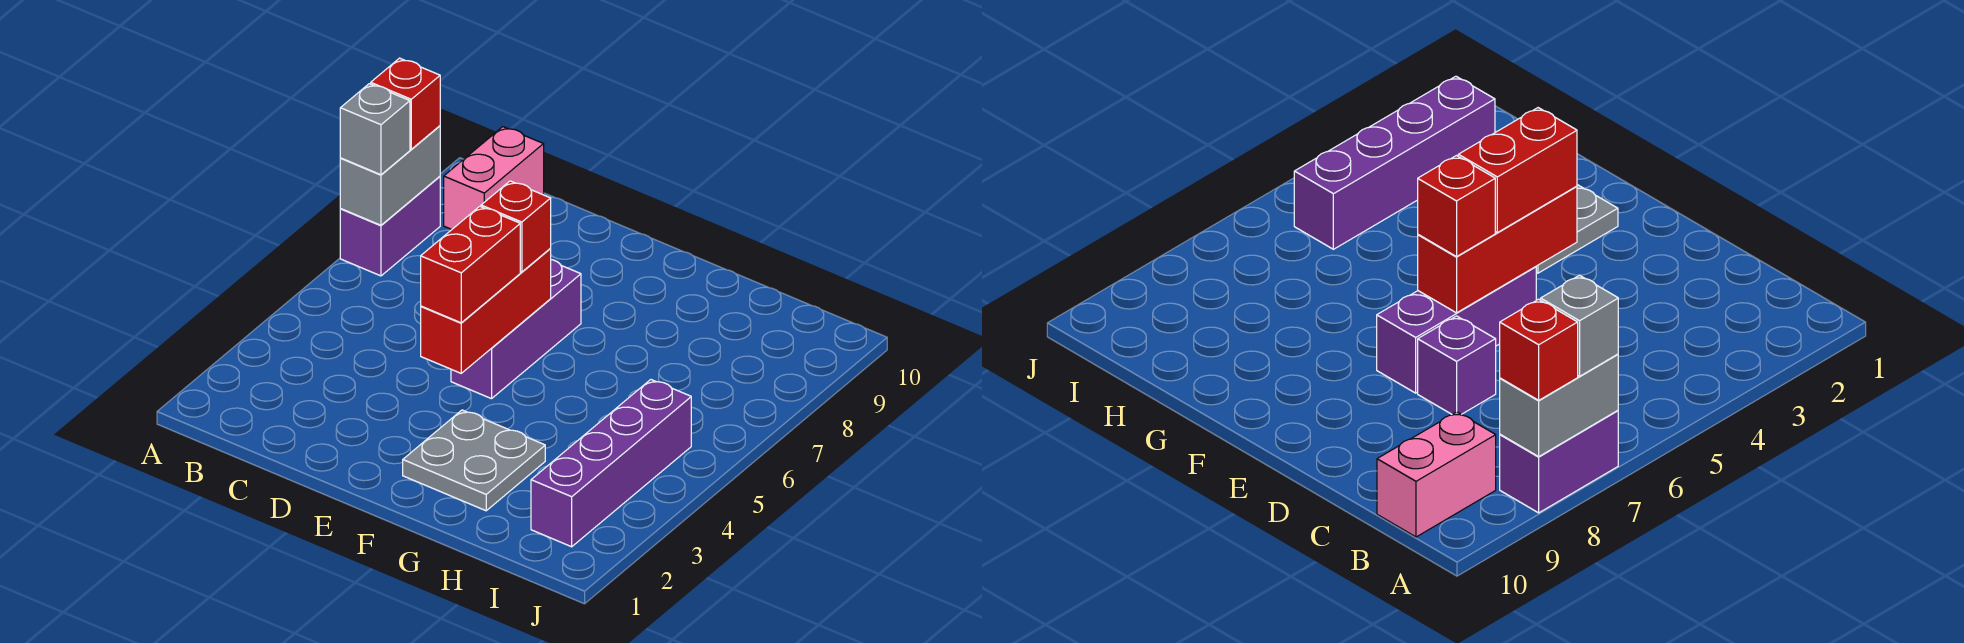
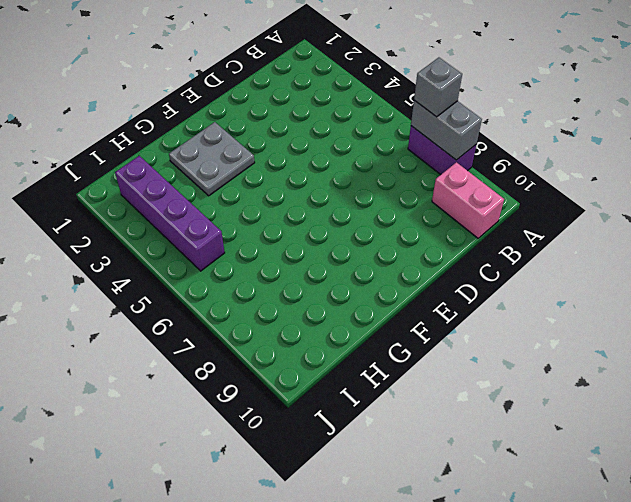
none -> purple 1x1 brick [1418,316,1496,414]
none -> purple 1x3 brick [451,260,581,399]
none -> red 1x3 brick [421,248,551,373]

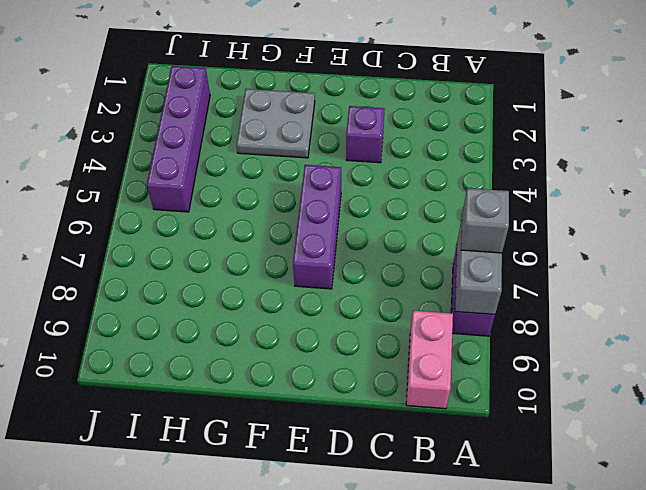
purple 1x1 brick [346,106,384,163] -> purple 1x1 brick moved to [1418,316,1496,414]
none -> red 1x3 brick [421,248,551,373]
none -> red 1x1 brick [371,58,440,149]
none -> red 1x2 brick [421,206,520,323]

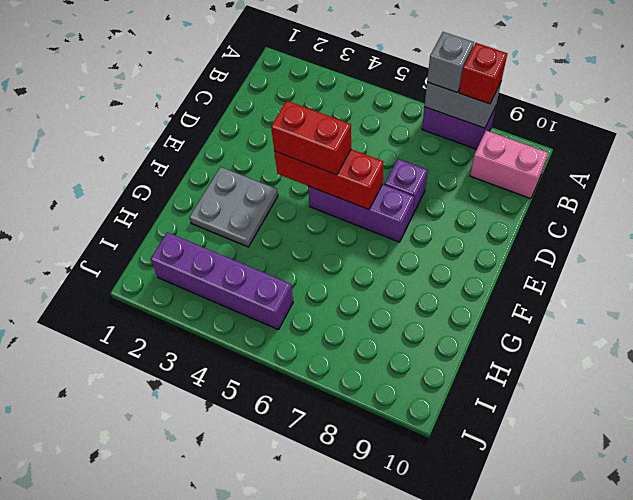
none -> red 1x1 brick [481,181,551,272]

